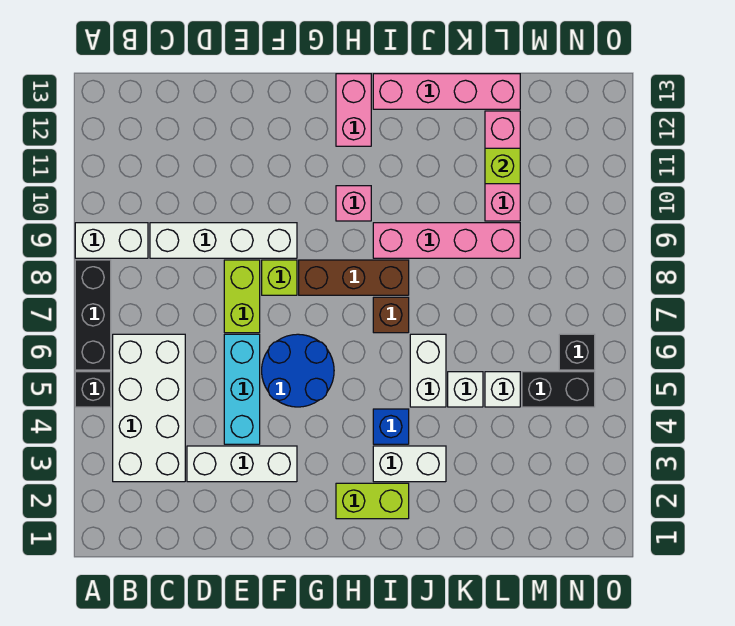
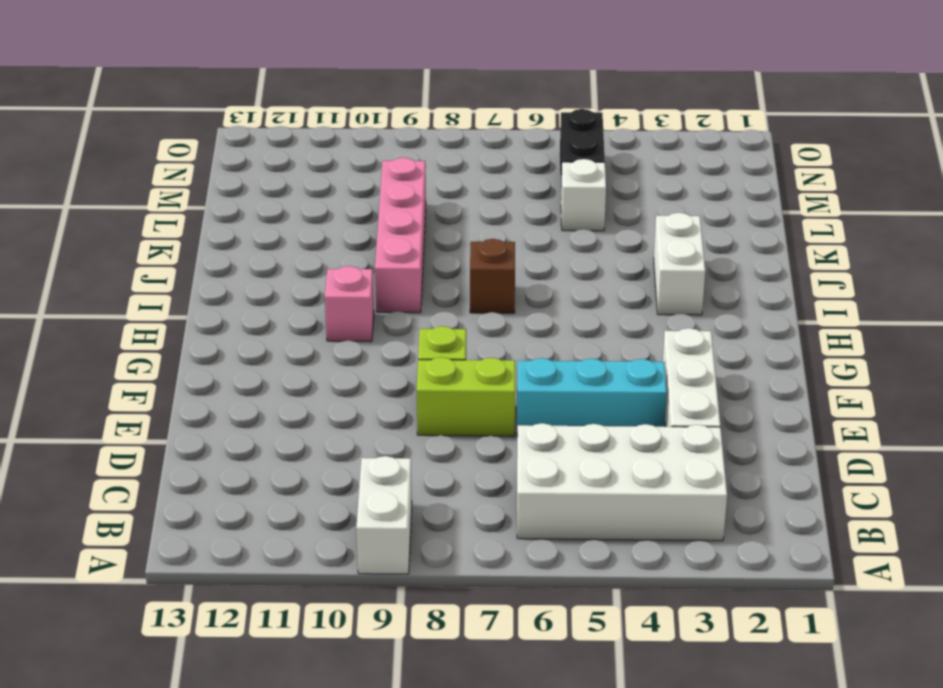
none -> black 1x1 brick [75,372,111,407]
none -> black 1x3 brick [75,260,111,370]
none -> white 1x4 brick [150,223,297,258]

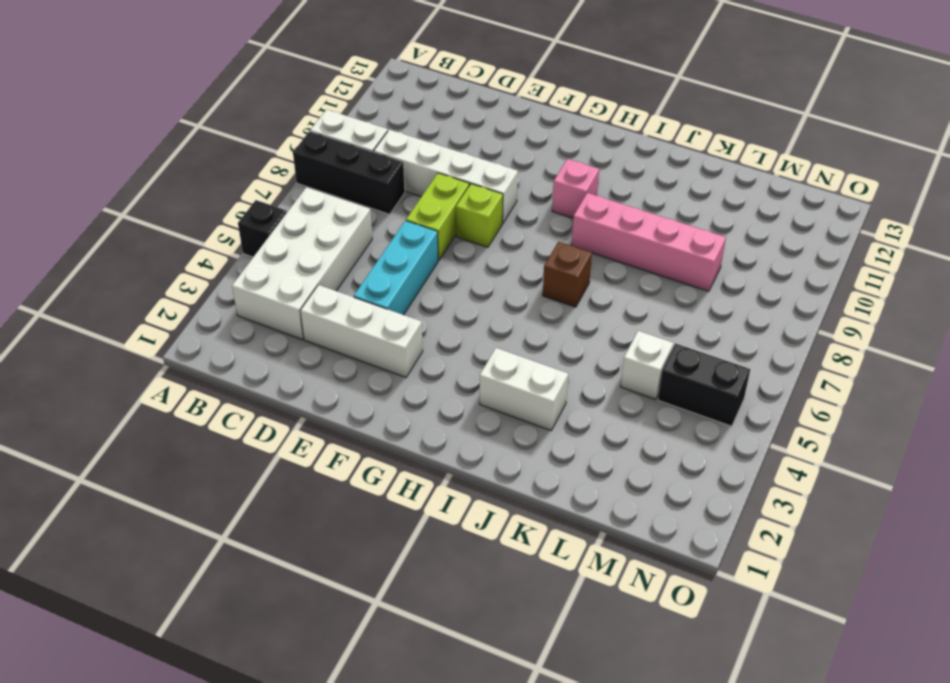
black 1x3 brick [293,131,405,214] -> black 1x3 brick turned to [75,260,111,370]
none -> blue 2x2 round brick [262,334,334,407]
none -> brown 1x3 brick [299,260,409,295]
none -> lime 1x2 brick [336,483,409,519]

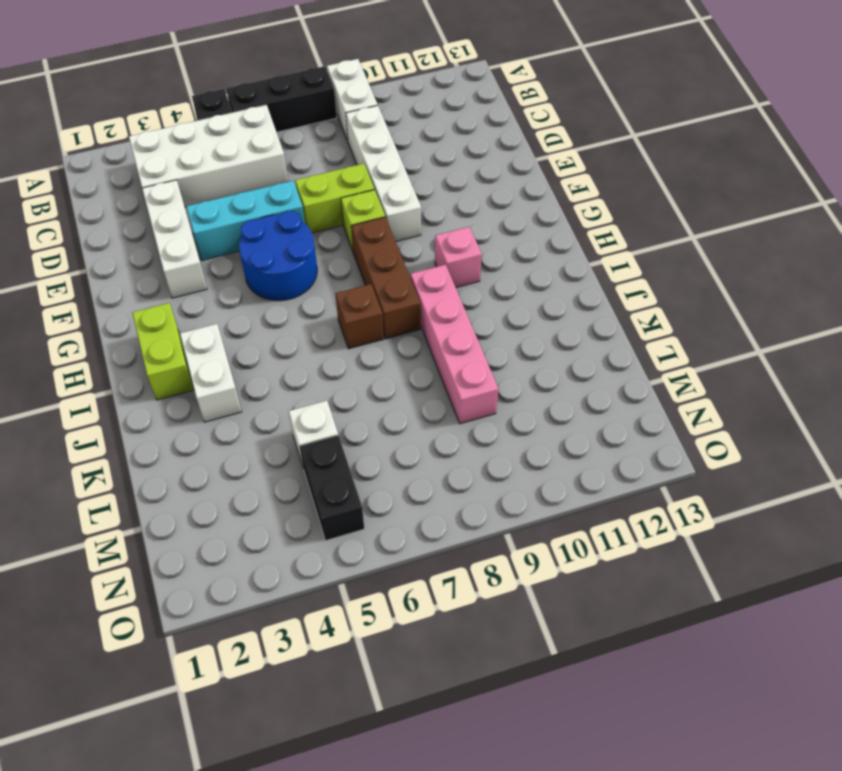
none -> pink 1x2 brick [336,74,371,146]
none -> blue 1x1 brick [373,409,409,444]
none -> pink 1x4 brick [373,74,520,109]

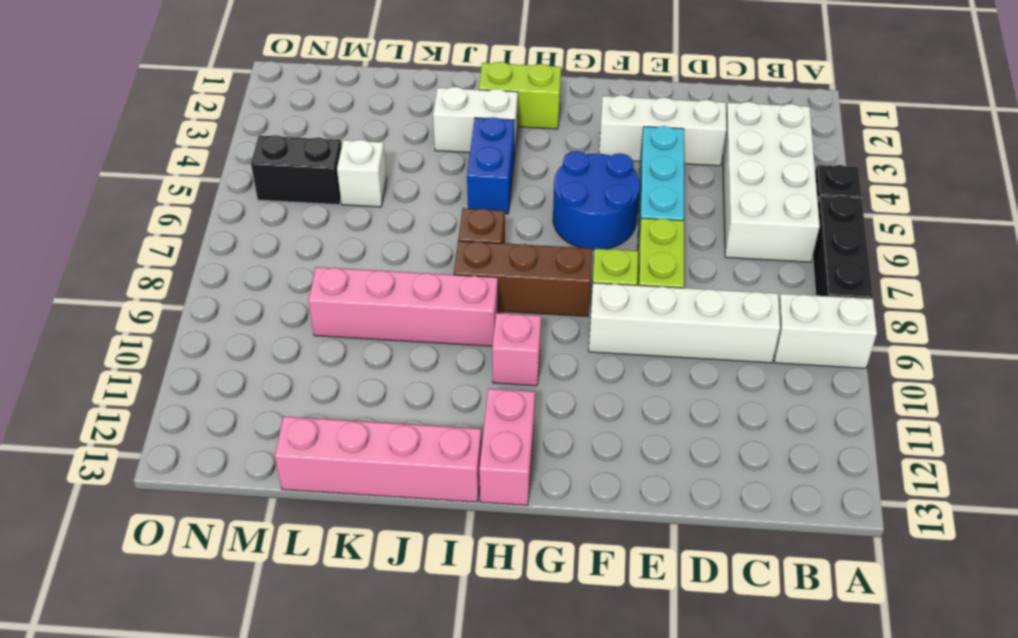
blue 1x2 brick [467,117,515,214] -> blue 1x1 brick [373,409,409,444]
none -> white 1x2 brick [410,334,446,407]
none -> white 1x1 brick [448,372,483,407]
none -> pink 1x3 brick [485,111,520,221]

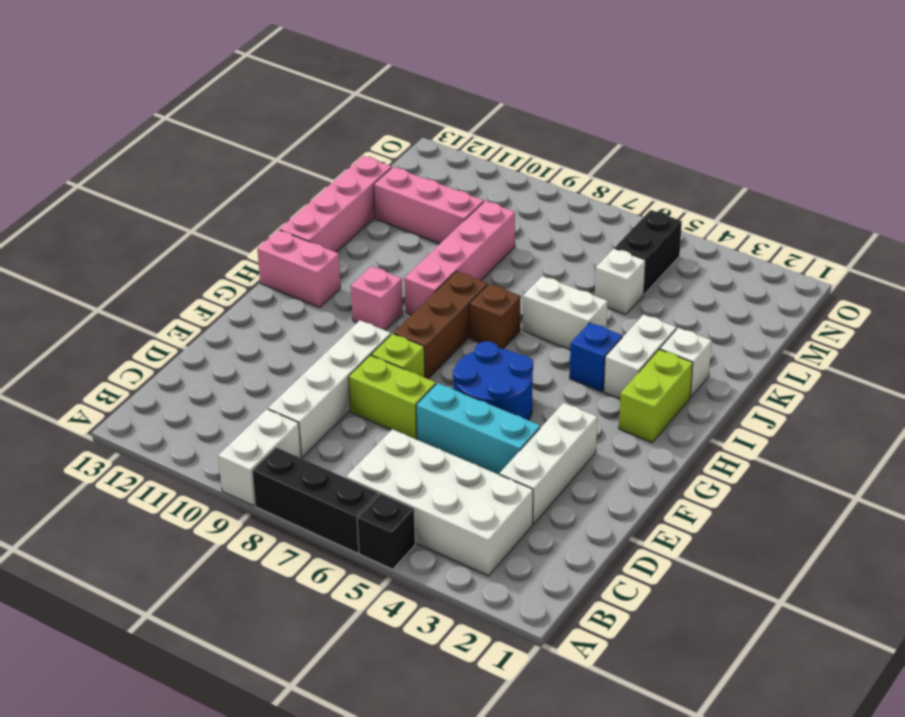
white 1x1 brick [660,328,712,397] -> white 1x1 brick moved to [448,372,483,407]
none -> black 1x1 brick [559,334,595,370]
none -> lime 1x1 brick [485,148,520,184]

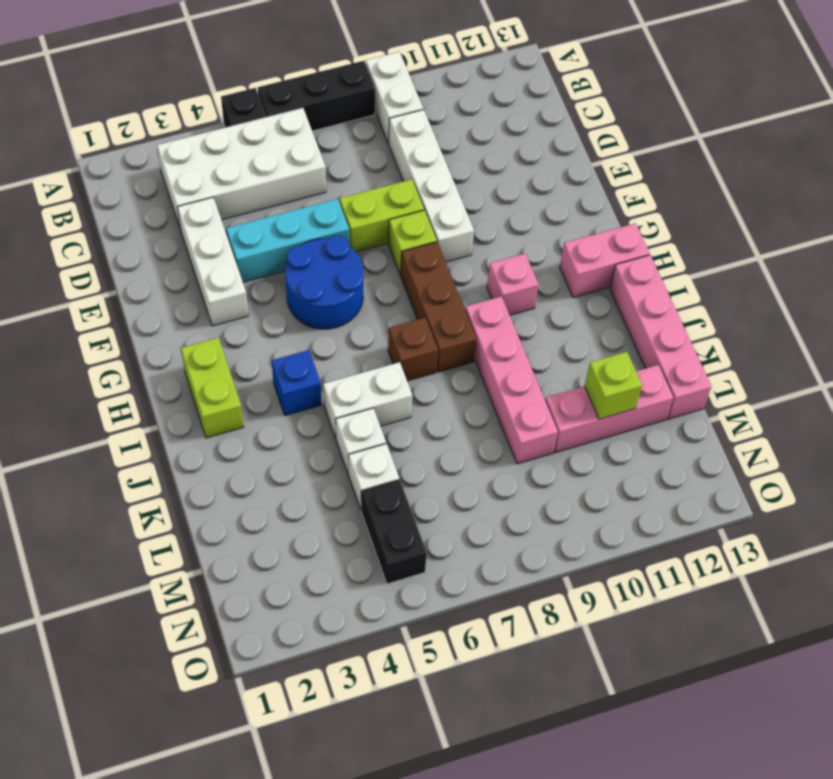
none -> white 1x2 brick [373,446,446,482]
none -> black 1x1 brick [559,334,595,370]

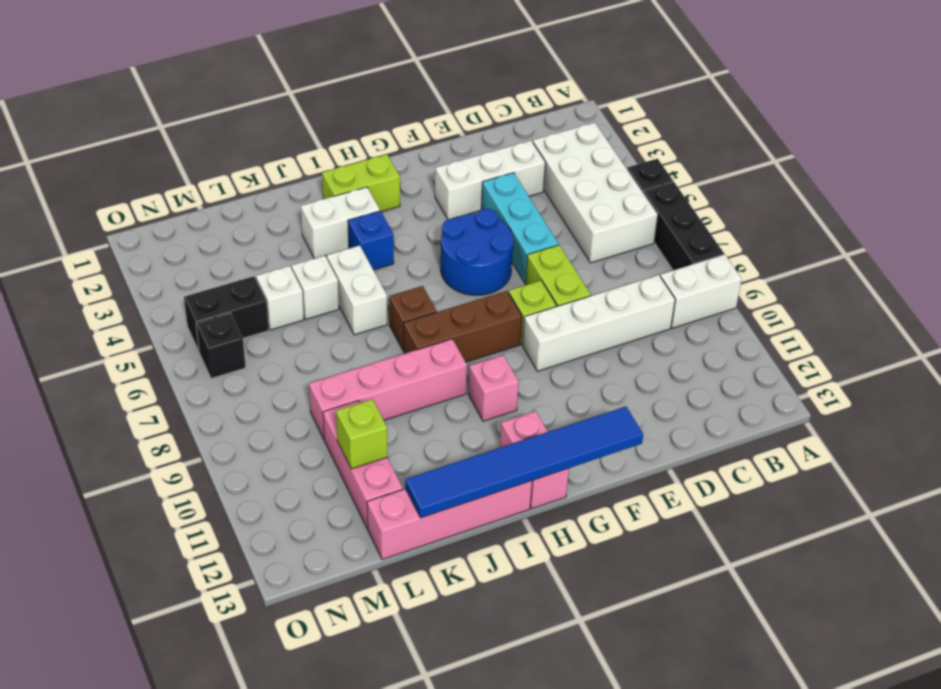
blue 1x6 tile [405,406,643,518] -> none

